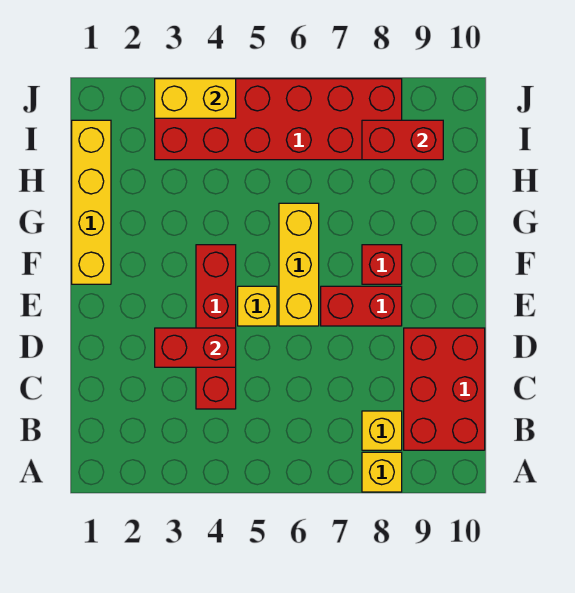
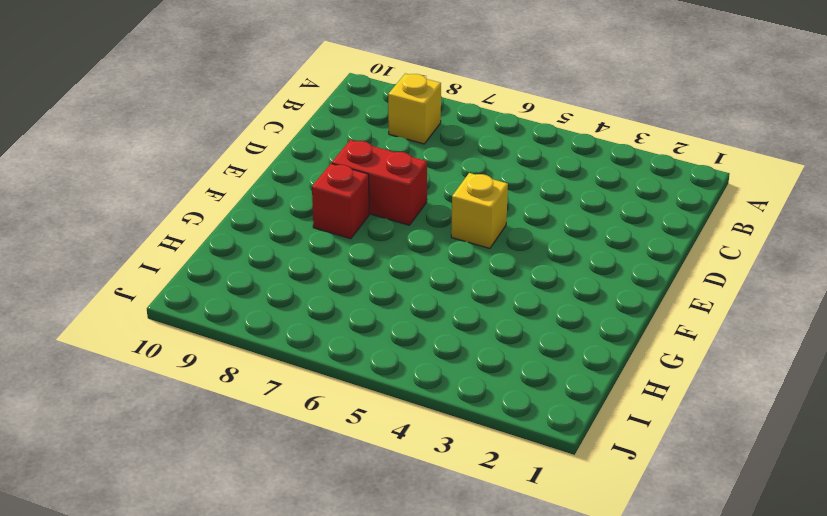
none -> yellow 1x1 brick [362,452,402,492]
none -> red 2x3 brick [404,328,485,450]
none -> red 1x4 brick [196,245,236,409]

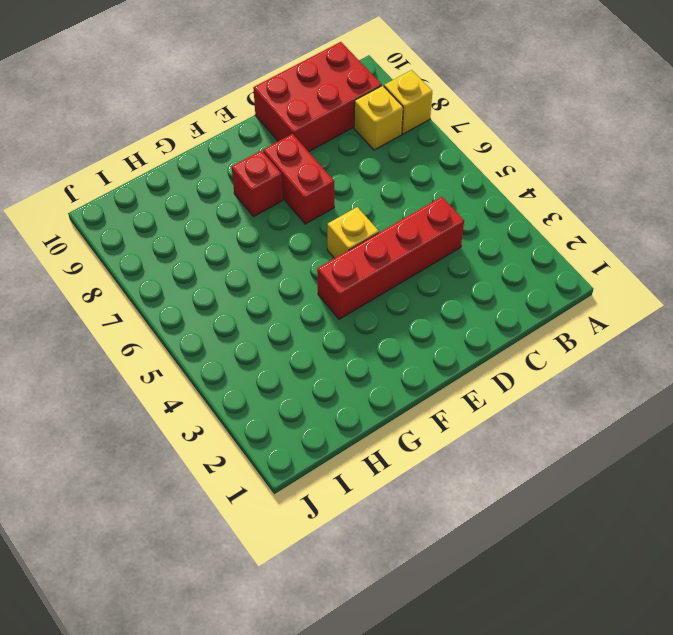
none -> yellow 1x3 brick [279,203,319,326]
none -> yellow 1x4 brick [72,120,111,284]
none -> red 2x6 brick [155,79,402,160]

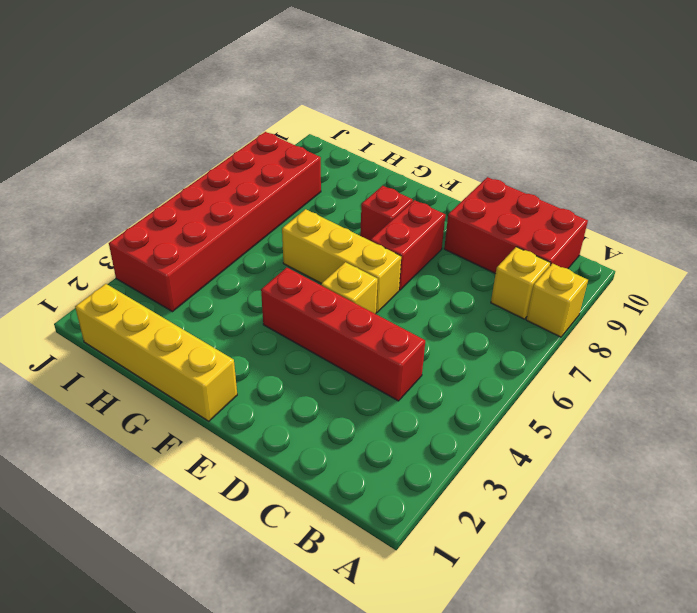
none -> red 1x2 brick [155,328,236,367]
none -> red 1x2 brick [362,120,443,160]
none -> yellow 1x2 brick [155,79,236,118]

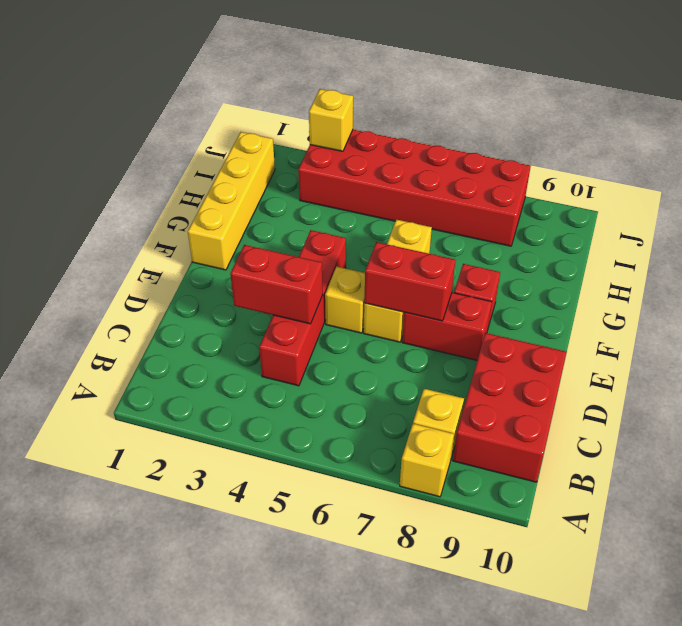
red 1x2 brick [364,242,455,321] -> red 1x2 brick moved to [362,120,443,160]
yellow 1x1 brick [309,89,353,151] -> yellow 1x2 brick [155,79,236,118]

